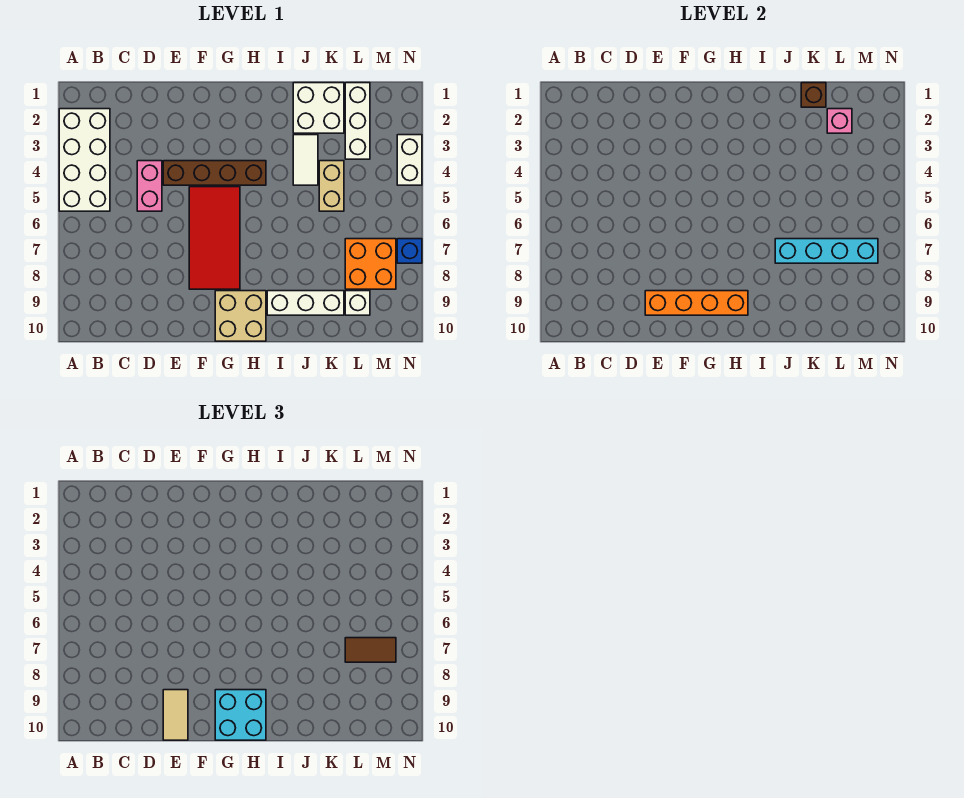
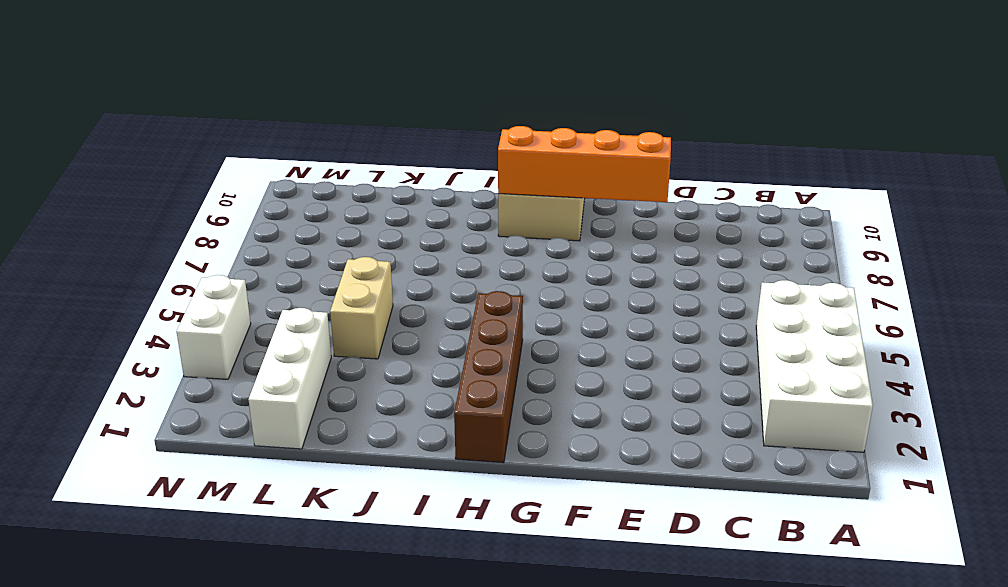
brown 1x4 brick [454,291,523,463] -> brown 1x4 brick turned to [163,161,266,185]
none -> pink 1x2 brick [137,161,162,211]
none -> red 2x4 tile [189,187,240,289]
none -> white 1x3 brick [267,291,344,315]

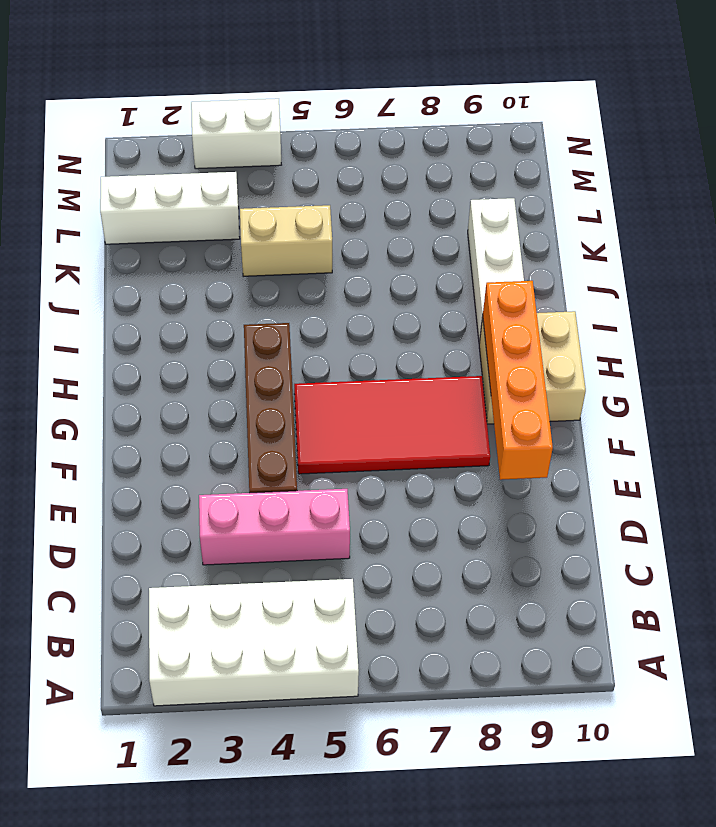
pink 1x3 brick [199,489,350,565] -> pink 1x2 brick [137,161,162,211]
none -> white 2x2 brick [293,83,344,133]
none -> white 1x2 tile [293,135,318,185]
none -> orange 2x2 brick [345,239,396,289]

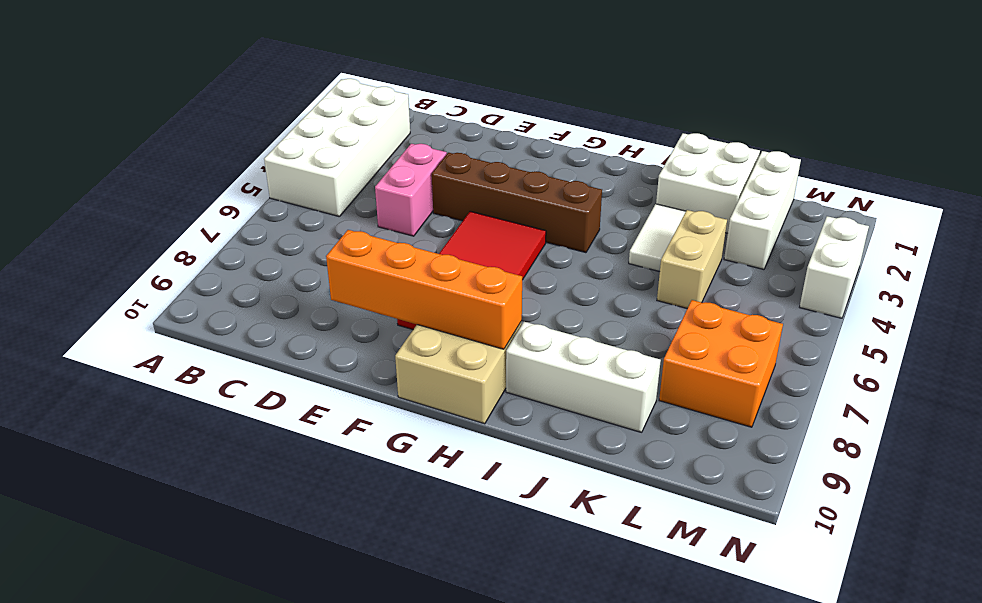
none -> white 1x1 brick [345,291,370,315]
none -> blue 1x1 brick [397,239,422,263]
none -> cyan 1x4 brick [775,239,878,263]

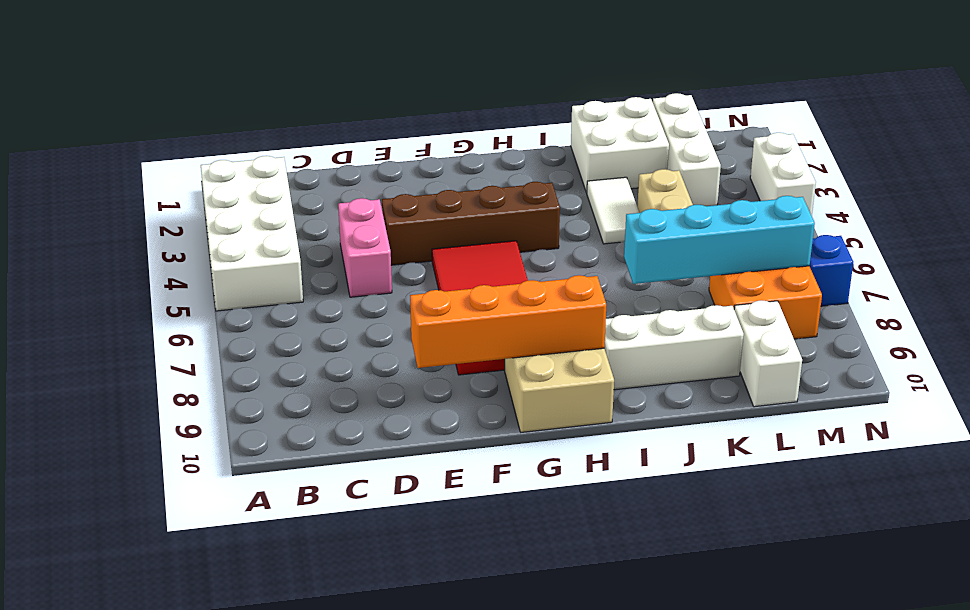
white 1x2 brick [734,300,802,407] -> white 1x1 brick [345,291,370,315]
none -> brown 1x1 brick [801,83,826,107]
none -> pink 1x1 brick [827,109,852,133]
none -> tan 1x2 tile [163,690,188,740]

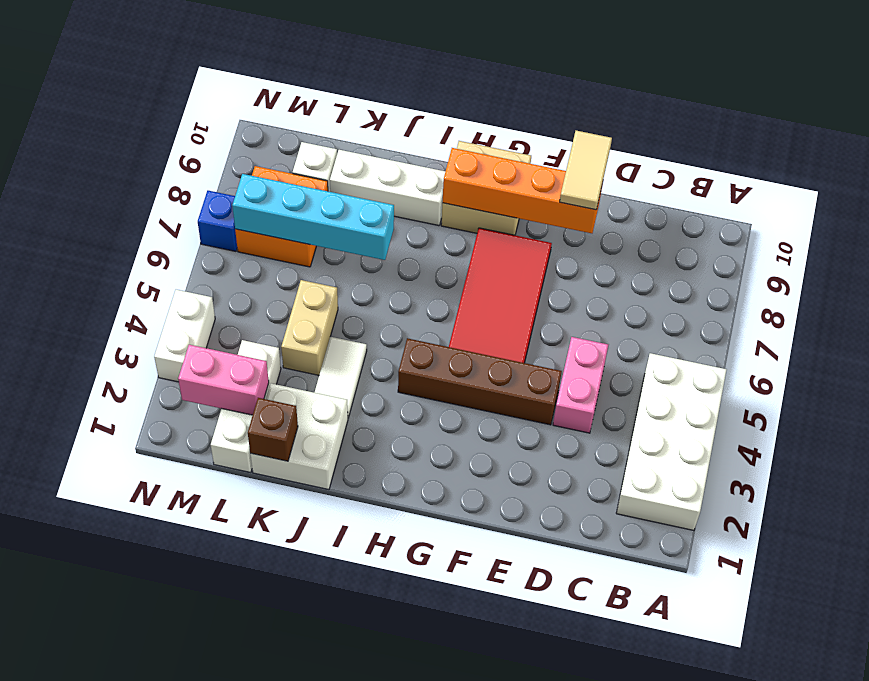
pink 1x2 brick [178,345,269,415] -> pink 1x1 brick [827,109,852,133]
none -> cyan 2x2 brick [215,690,266,740]
none -> brown 1x2 tile [345,638,396,662]

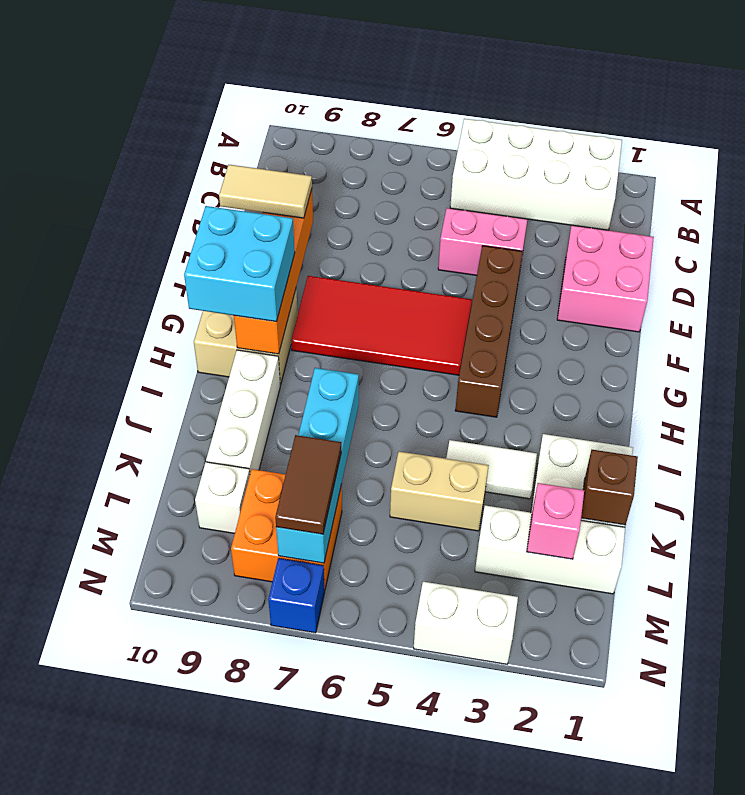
pink 2x2 brick [557,225,654,332] -> none

